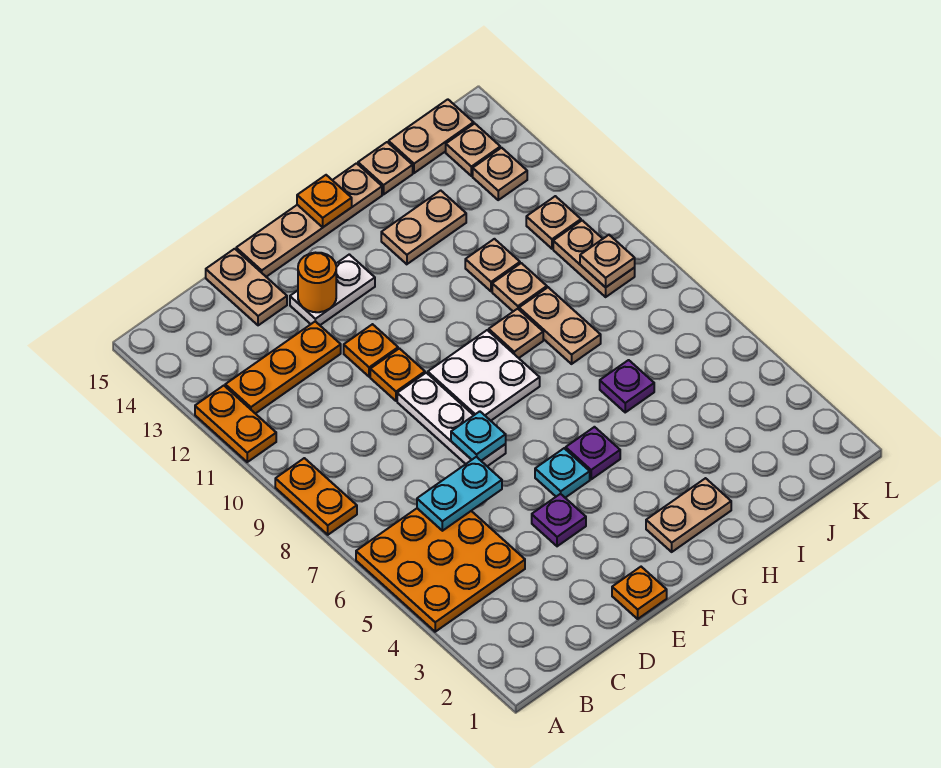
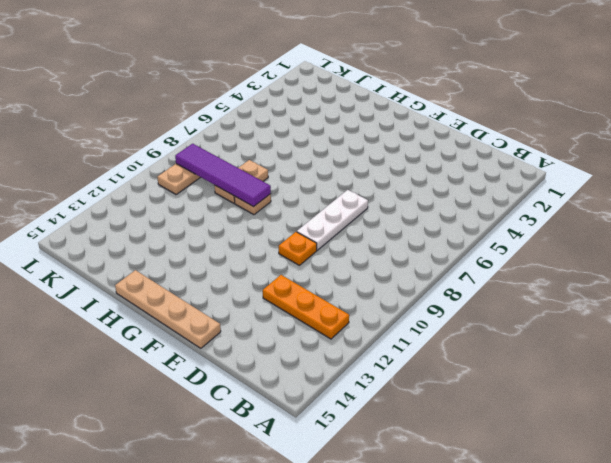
purple 1x4 tile [175,144,271,207] -> tan 1x1 plate [580,235,635,287]
none -> orange 3x3 plate [356,508,525,632]
none -> orange 1x2 plate [275,458,357,535]
none -> orange 1x2 plate [195,386,276,462]
none -> tan 1x2 plate [206,249,287,325]

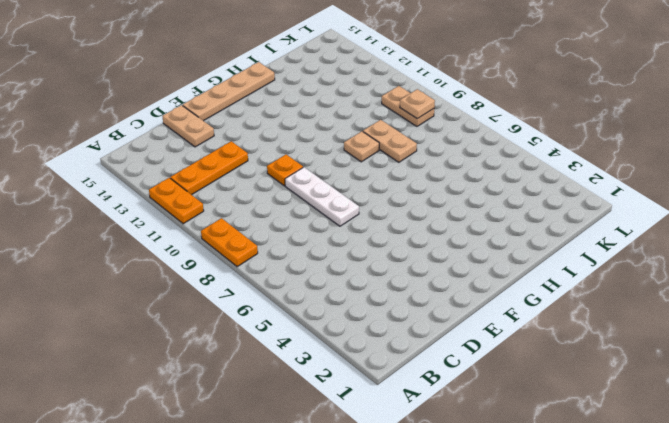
none -> orange 3x3 plate [356,508,525,632]
none -> orange 1x1 plate [612,567,667,619]
none -> purple 1x1 plate [532,494,586,546]
none -> orange 1x1 plate [344,324,398,377]

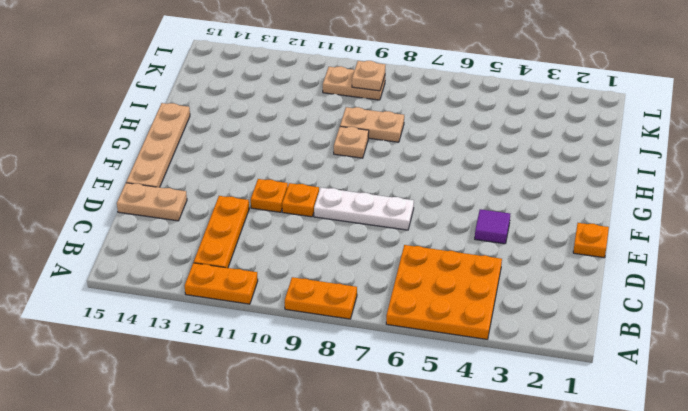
purple 1x1 tile [475,209,510,244] -> purple 1x1 plate [532,494,586,546]
none -> white 1x2 plate [290,254,375,325]
none -> cyan 1x1 plate [535,448,590,498]
none -> white 2x2 plate [428,330,540,421]
none -> tan 1x2 plate [646,478,731,552]

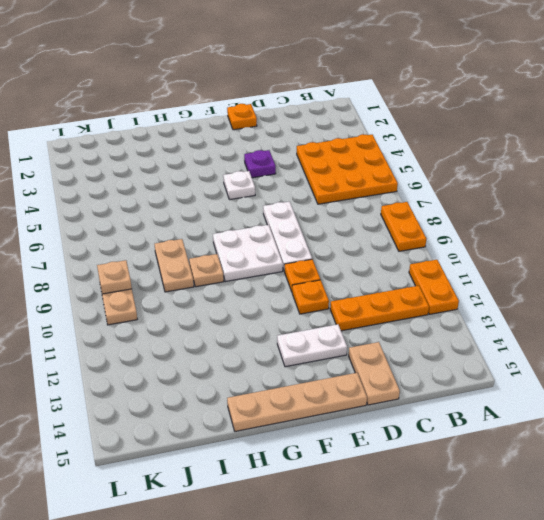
white 1x1 plate [223,171,255,200] -> cyan 1x1 plate [535,448,590,498]
none -> tan 1x2 plate [646,478,731,552]
none -> purple 1x1 plate [566,427,620,479]
none -> tan 1x2 plate [381,190,466,264]
none -> purple 1x1 plate [600,360,654,412]

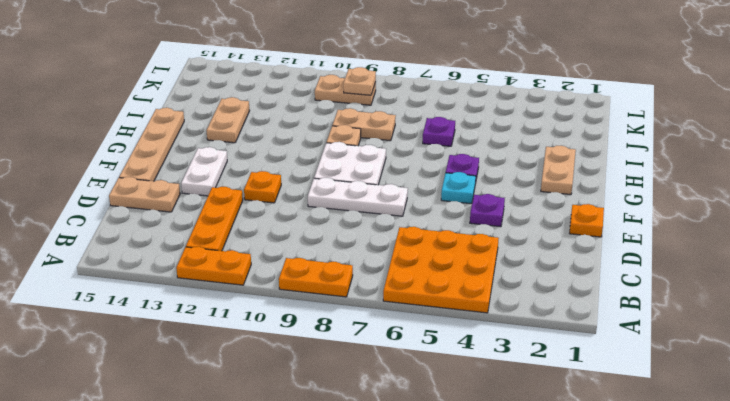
none -> orange 1x1 plate [370,349,425,401]
none -> tan 1x1 plate [492,263,547,311]
none -> tan 1x1 plate [465,239,520,291]
none -> tan 1x1 plate [358,142,413,194]

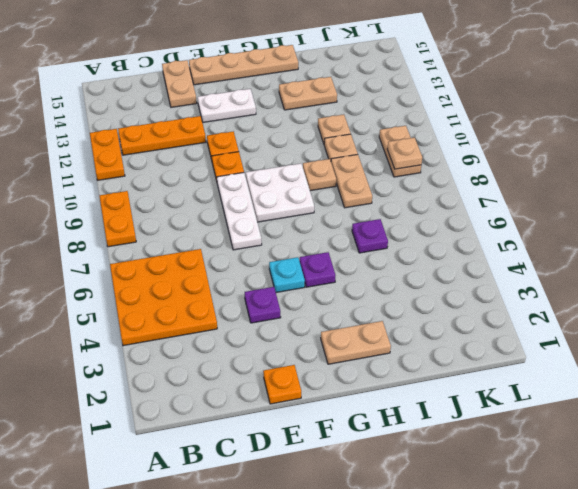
none -> tan 1x1 plate [358,142,413,194]
none -> tan 1x2 plate [389,99,474,173]
none -> tan 1x1 plate [526,196,581,249]
none -> tan 1x1 plate [473,148,527,200]

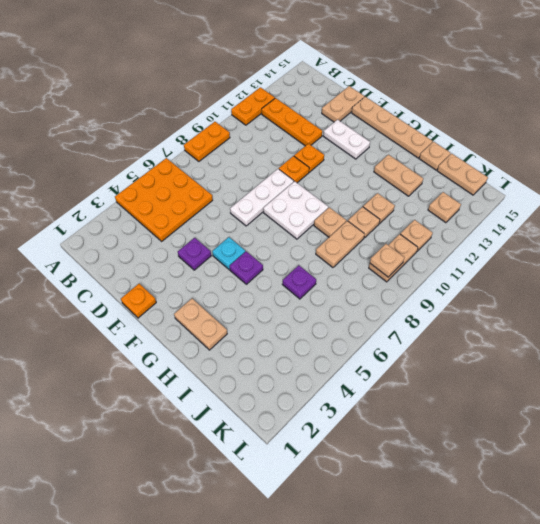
none -> tan 1x1 plate [446,124,500,176]
none -> cyan 1x2 plate [417,457,502,531]
none -> cyan 1x1 plate [451,411,506,461]
none -> orange 1x1 round brick [298,253,336,312]

